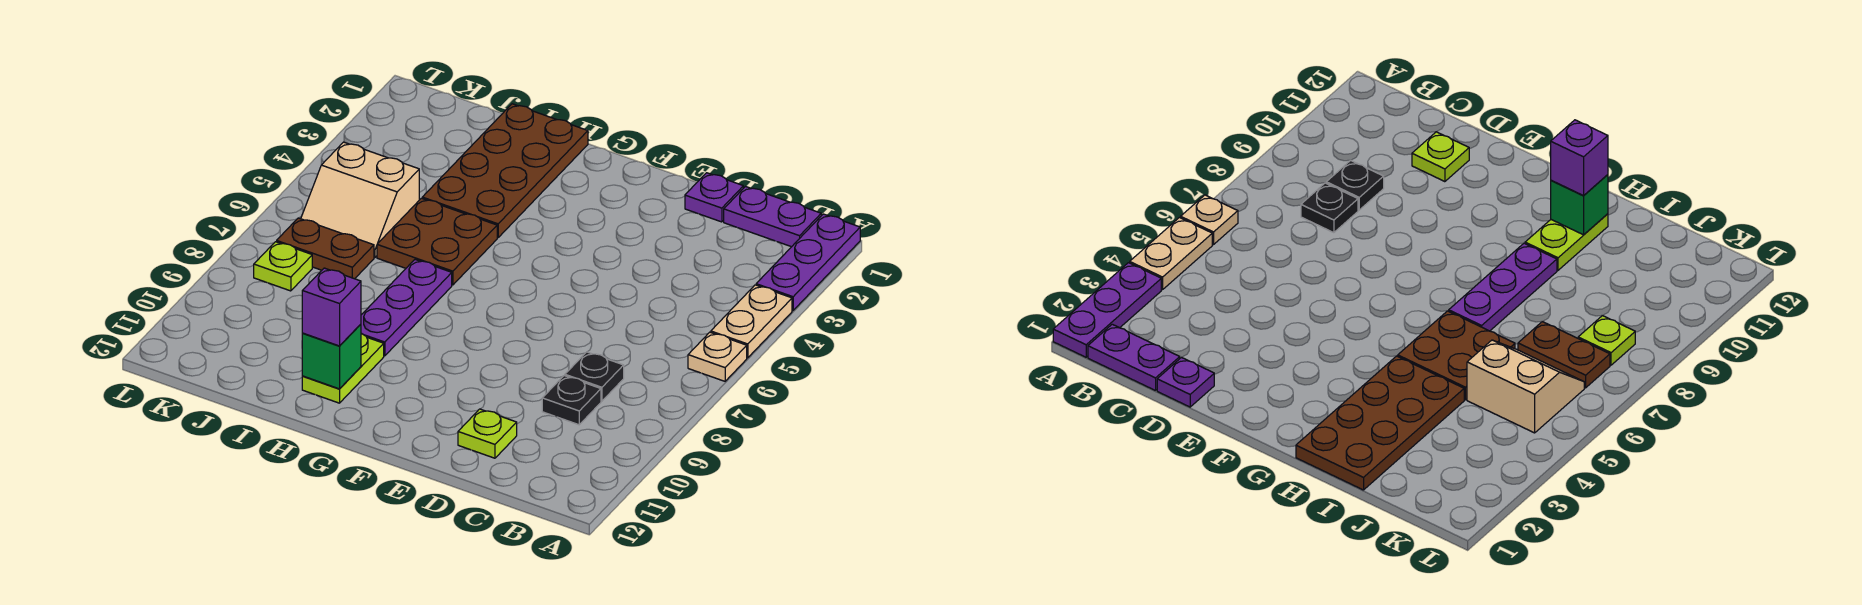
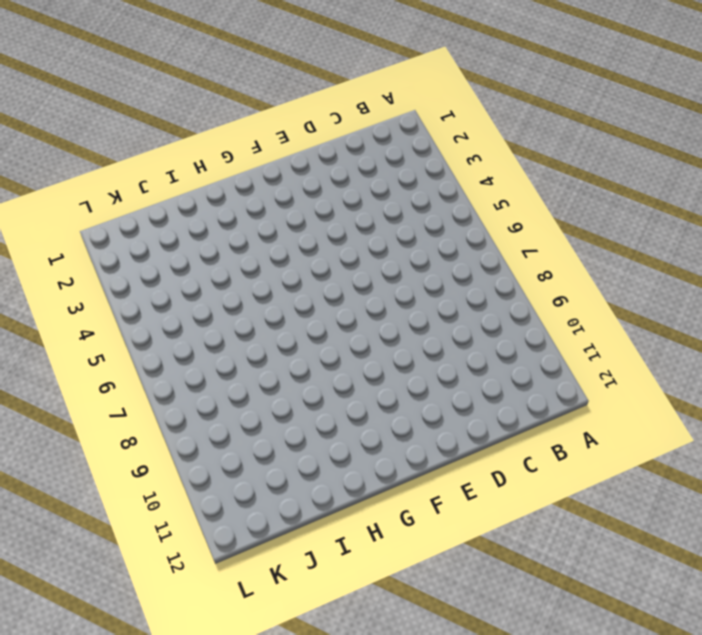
none -> purple 1x3 plate [756,214,860,310]
none -> tan 1x2 plate [711,285,792,358]
none -> tan 1x1 plate [688,332,747,381]

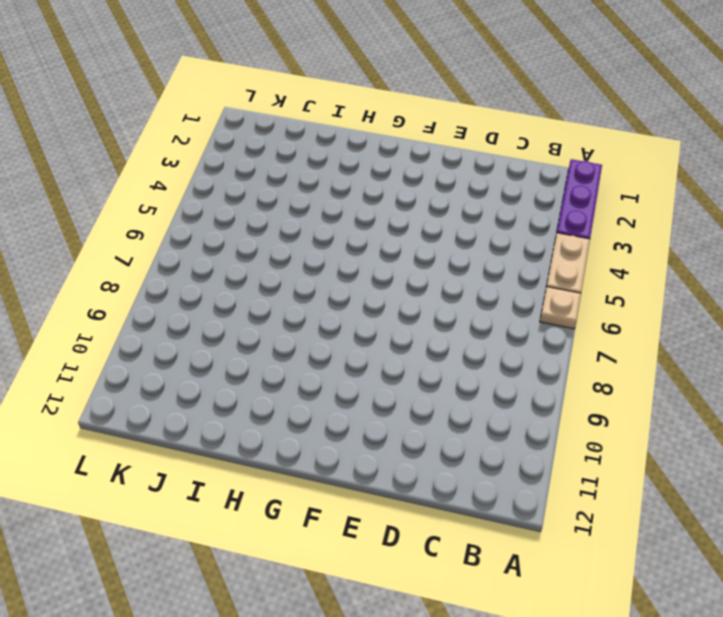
none -> purple 1x2 plate [724,187,821,247]
none -> black 1x1 plate [565,352,624,401]
none -> black 1x1 plate [542,376,601,425]

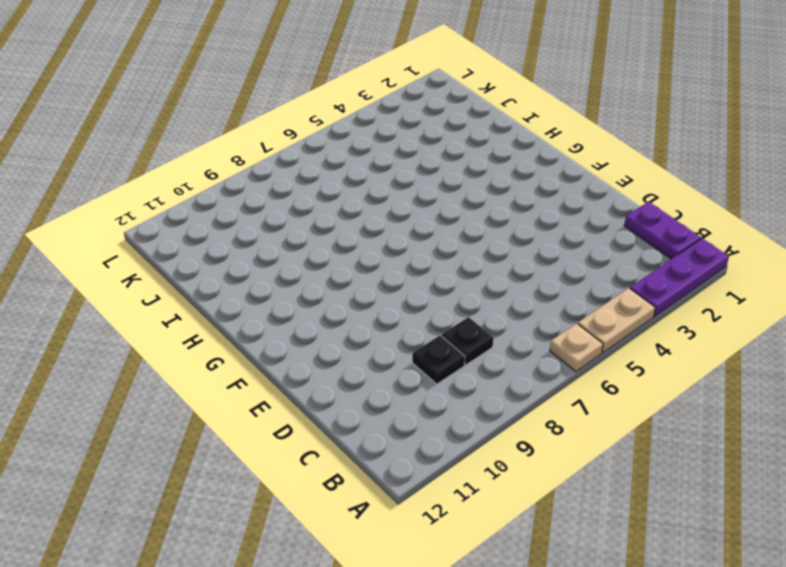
none -> purple 1x1 plate [685,173,743,222]
none -> lime 1x1 plate [458,409,517,458]
none -> brown 2x4 plate [422,104,588,238]

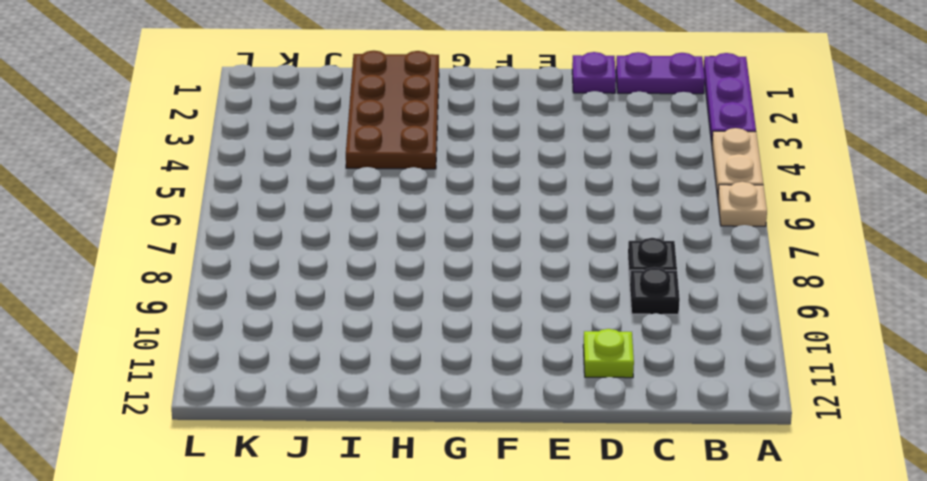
none -> brown 2x2 plate [377,198,497,285]
none -> purple 1x3 plate [361,260,452,356]
none -> lime 1x2 plate [302,333,384,403]

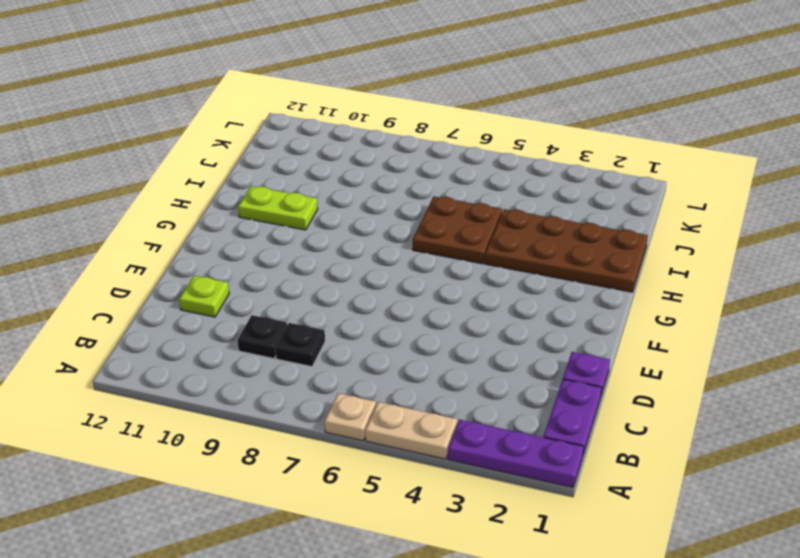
none -> purple 1x3 plate [361,260,452,356]
none -> tan 2x2 slope [301,142,419,257]
none -> brown 1x2 plate [277,218,374,279]

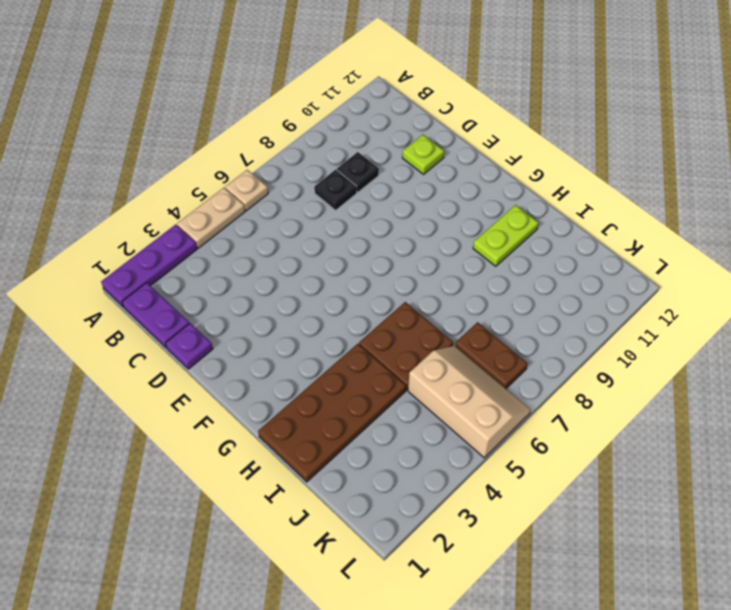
tan 2x3 slope [408,346,531,458] -> tan 2x2 slope [301,142,419,257]
none -> purple 1x3 plate [361,260,452,356]
none -> lime 1x1 plate [254,242,312,291]
none -> green 1x1 brick [302,324,361,389]

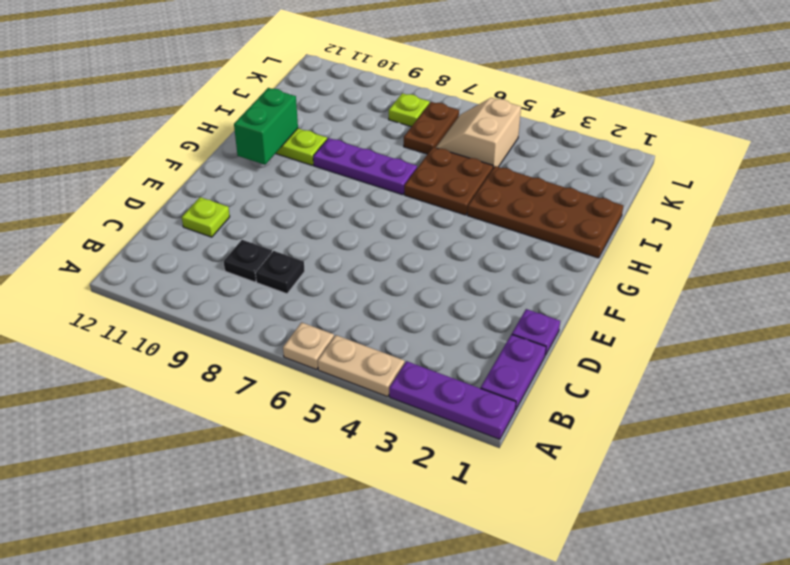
green 1x2 brick [234,88,298,165] -> green 1x1 brick [302,324,361,389]
none -> purple 1x1 brick [302,268,361,346]

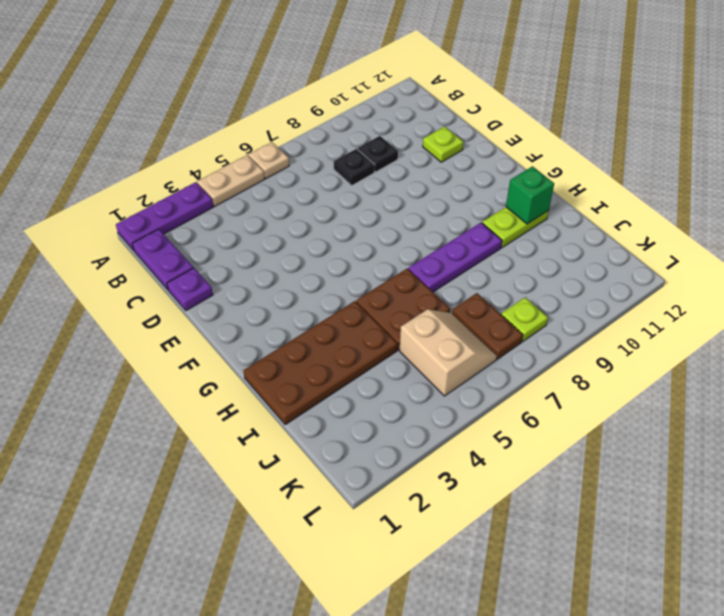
none -> purple 1x1 brick [302,268,361,346]

